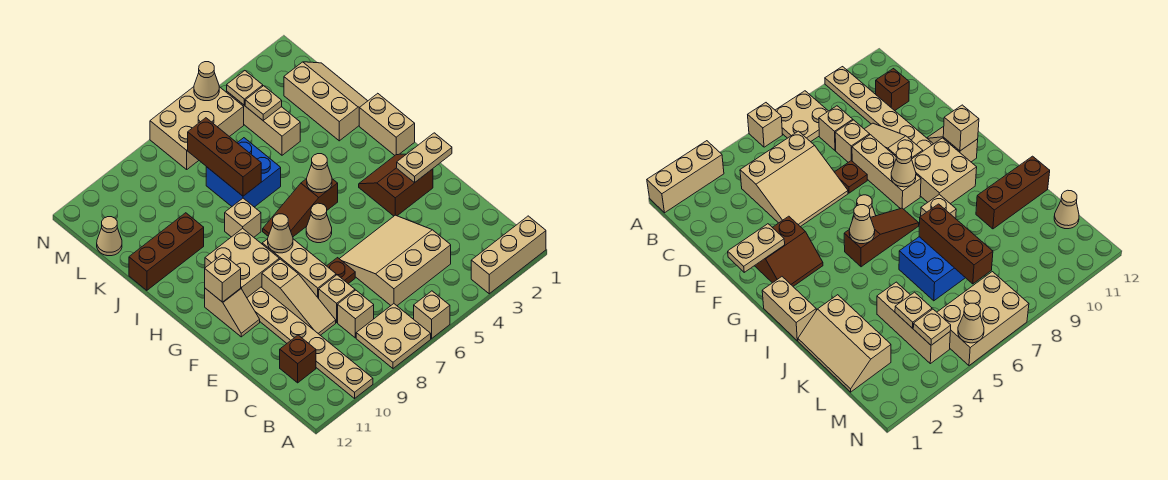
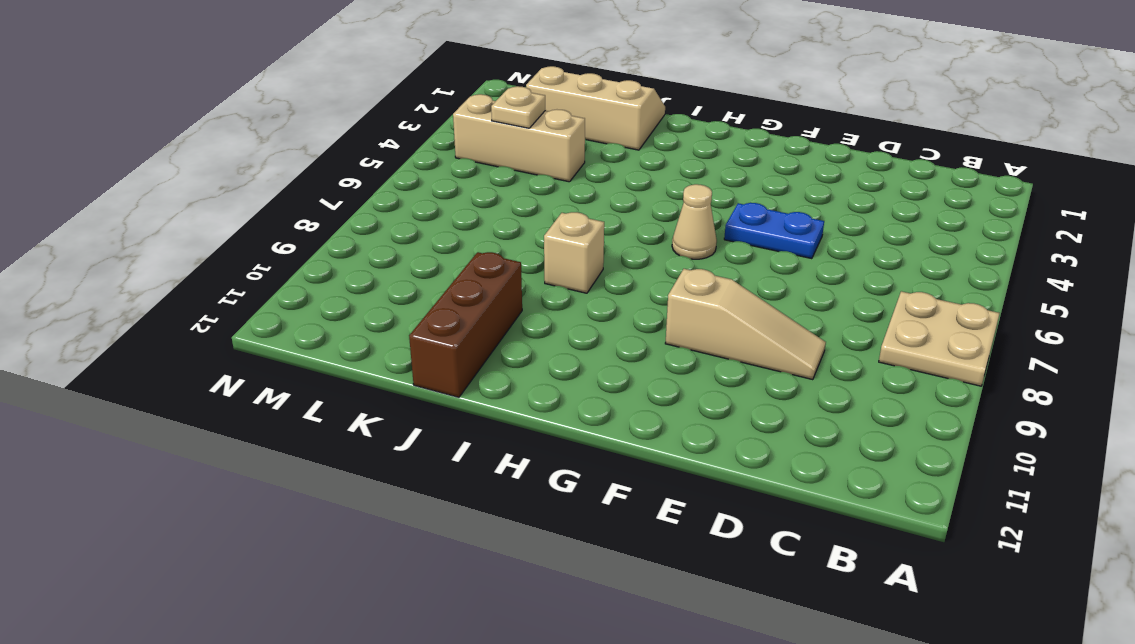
blue 1x2 plate [724,203,824,259] -> tan 3x3 slope [340,215,451,305]
none -> tan 1x3 brick [471,216,546,294]
none -> tan 1x1 brick [414,291,450,339]
none -> tan 1x6 plate [247,287,373,398]
none -> tan 1x1 brick [338,290,374,338]

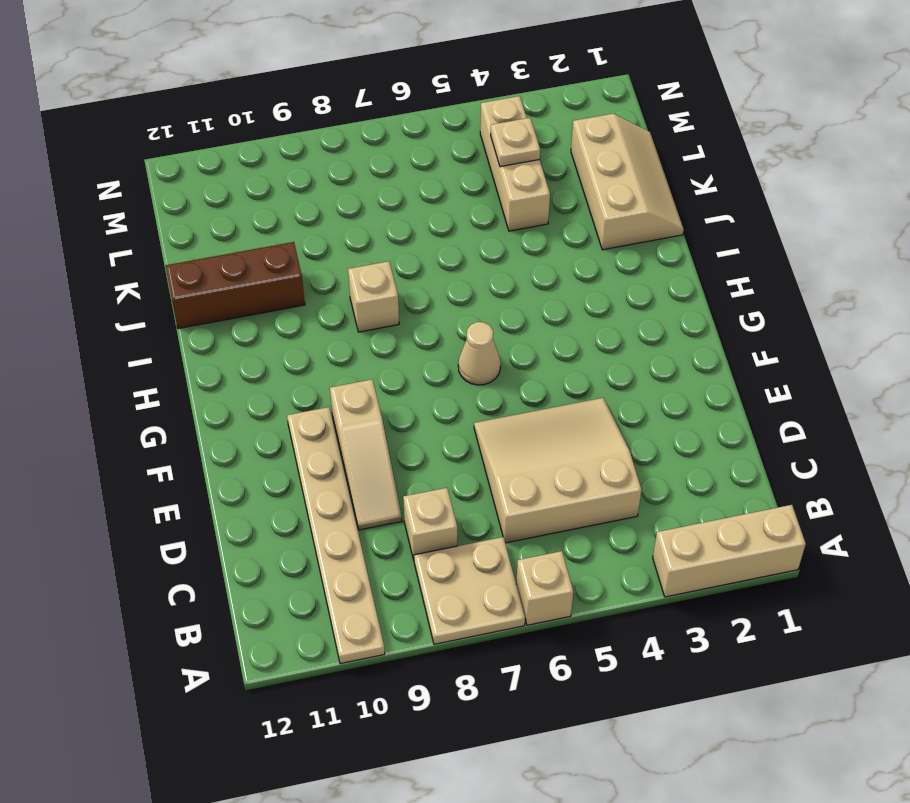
none -> brown 1x1 brick [280,335,316,383]
none -> tan 1x1 brick [319,275,355,322]
none -> brown 1x1 plate [327,258,355,284]
none -> tan 1x3 brick [262,239,336,299]

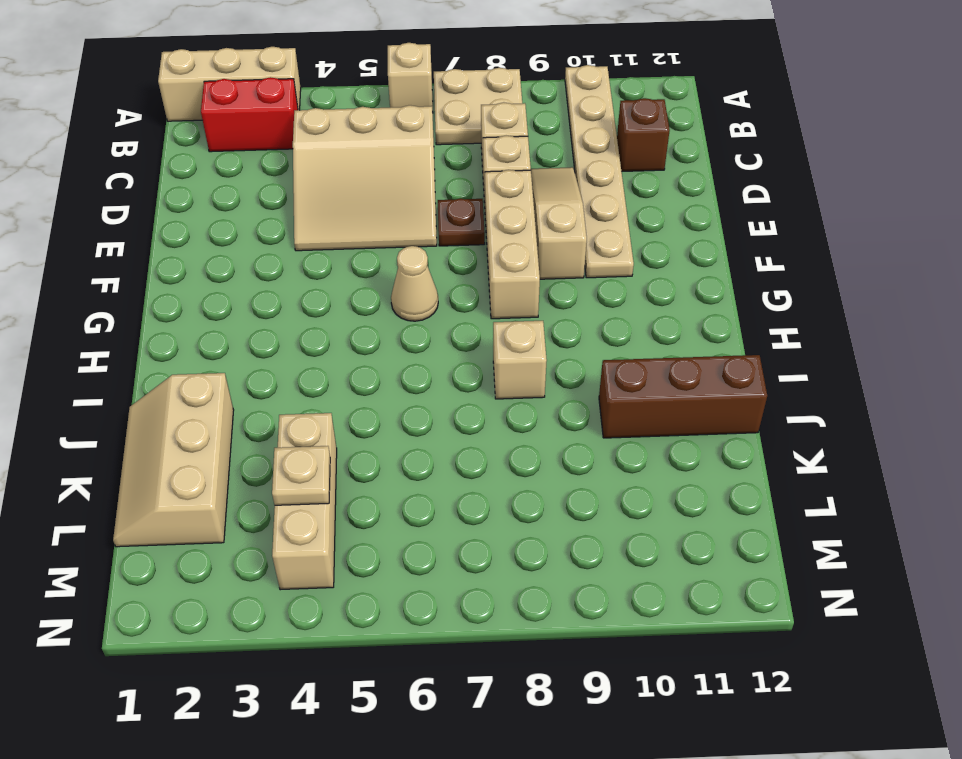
red 1x2 brick [201,77,298,152] -> none
none -> brown 2x2 slope [359,154,433,216]
none -> tan 1x2 slope [205,288,260,337]
none -> tan 2x2 brick [205,228,279,297]
none -> tan 1x2 brick [359,93,415,155]

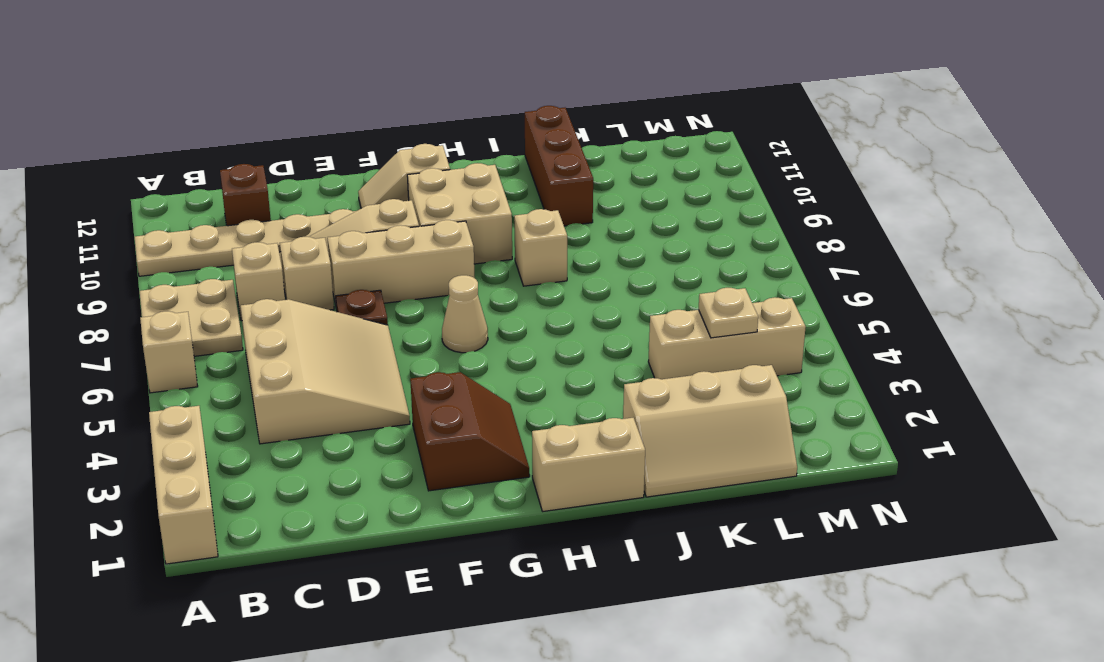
none -> brown 1x3 slope [263,179,338,237]
none -> blue 2x2 brick [206,138,281,207]
none -> tan 1x1 cone [97,217,122,256]
none -> tan 2x3 brick [150,87,244,169]

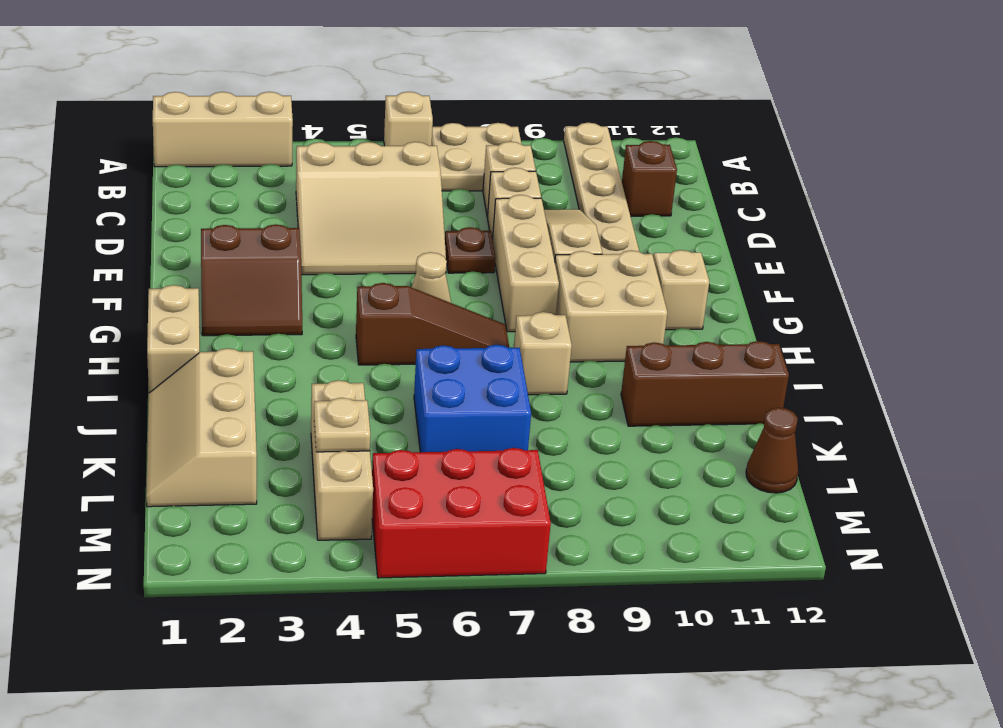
brown 1x1 cone [746,408,798,493] -> tan 1x1 cone [97,217,122,256]
red 2x3 brick [372,448,551,578] -> tan 2x3 brick [150,87,244,169]
none -> tan 1x2 plate [397,133,452,183]
none -> tan 1x1 cone [268,214,293,253]
none -> tan 1x1 brick [205,254,241,302]
none -> tan 1x1 cone [307,154,332,193]

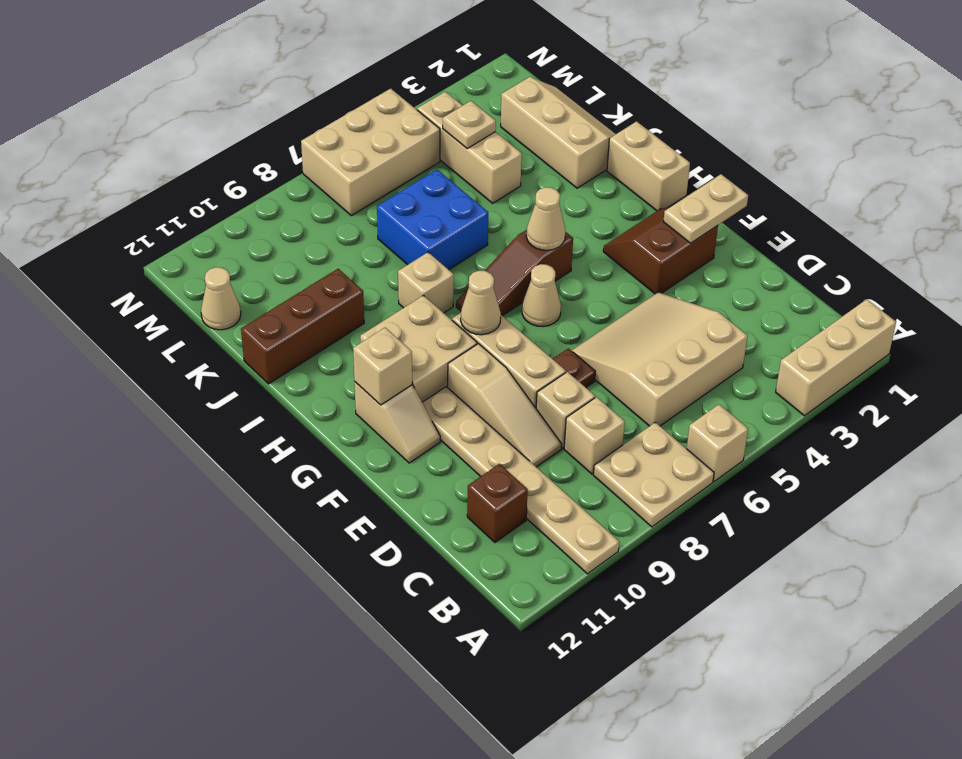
none -> brown 1x3 brick [188,118,261,196]
none -> tan 1x1 plate [227,71,263,105]
none -> tan 1x1 cone [194,62,219,101]

